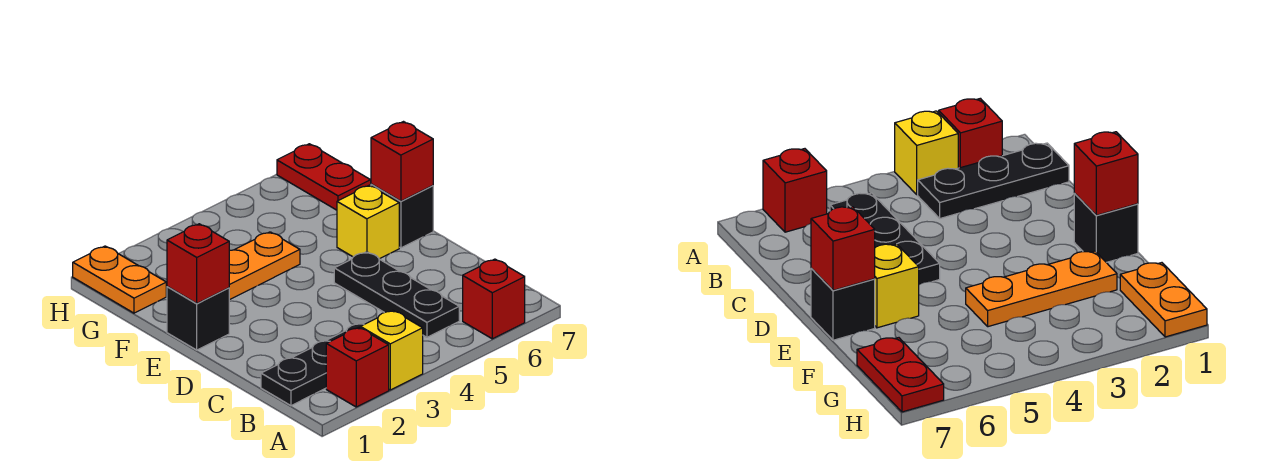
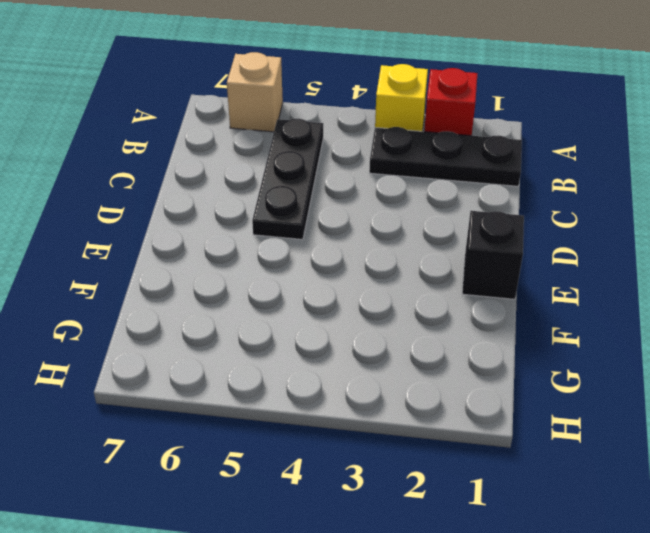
tan 1x1 brick [227,52,283,132] -> red 1x1 brick [463,259,525,339]
none -> yellow 1x1 brick [337,185,399,259]
none -> black 1x1 brick [371,184,433,248]
none -> orange 1x3 plate [229,232,300,300]

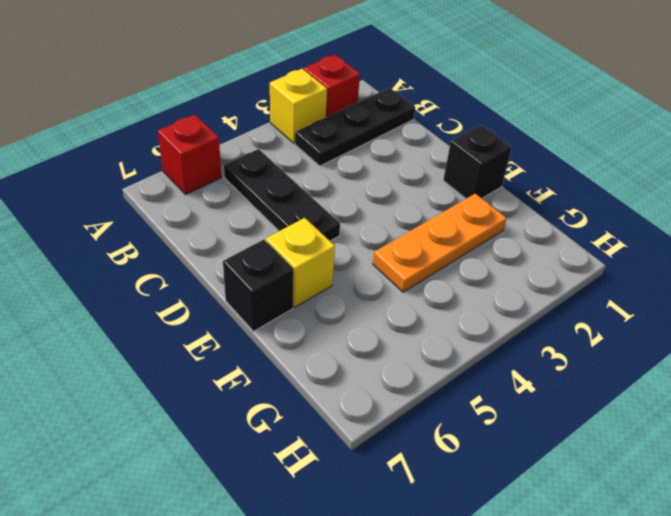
none -> orange 1x2 plate [73,246,166,313]
none -> red 1x2 plate [277,144,371,210]
none -> red 1x1 brick [167,224,229,304]

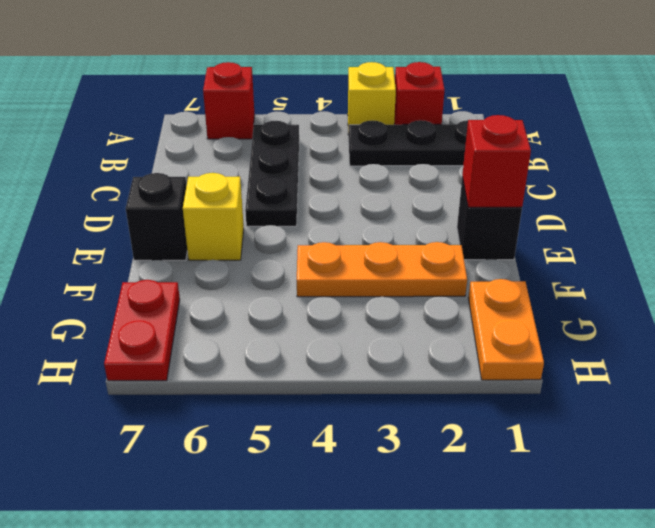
none -> red 1x1 brick [371,122,433,201]

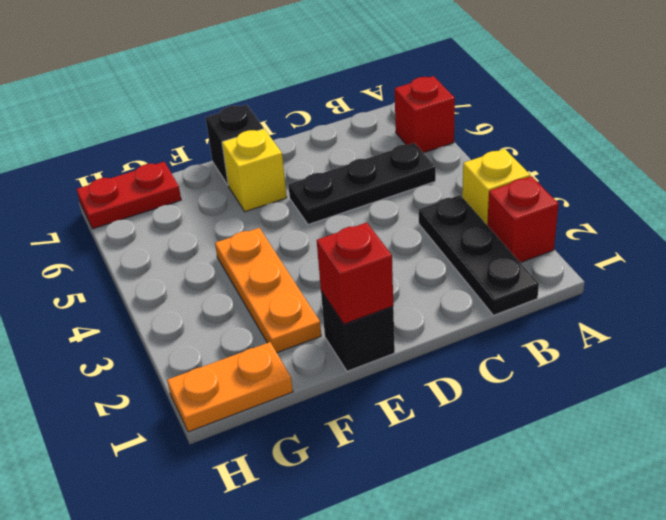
none -> red 1x1 brick [371,122,433,201]

